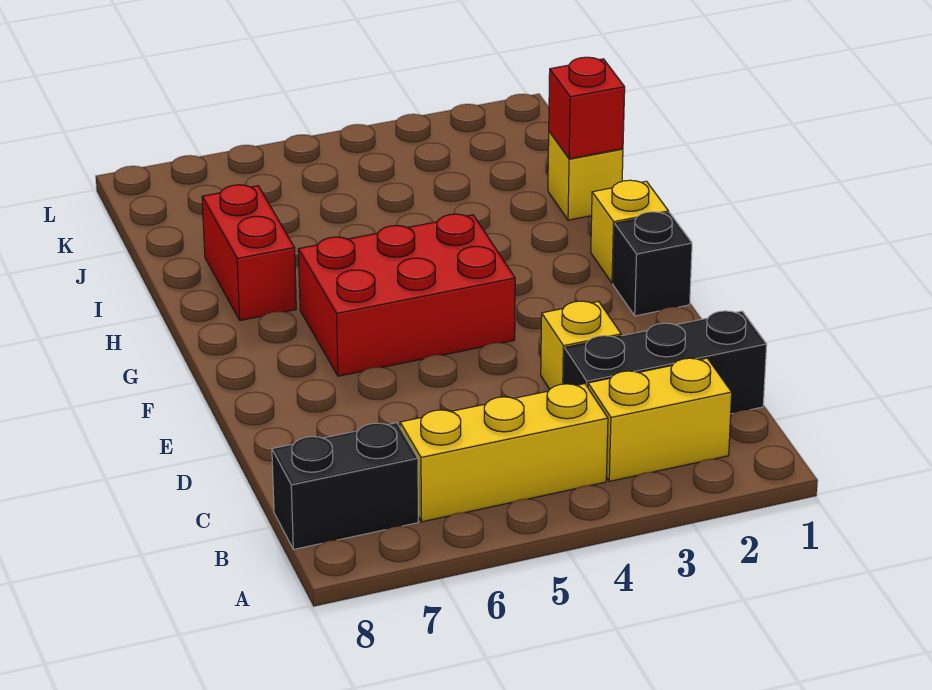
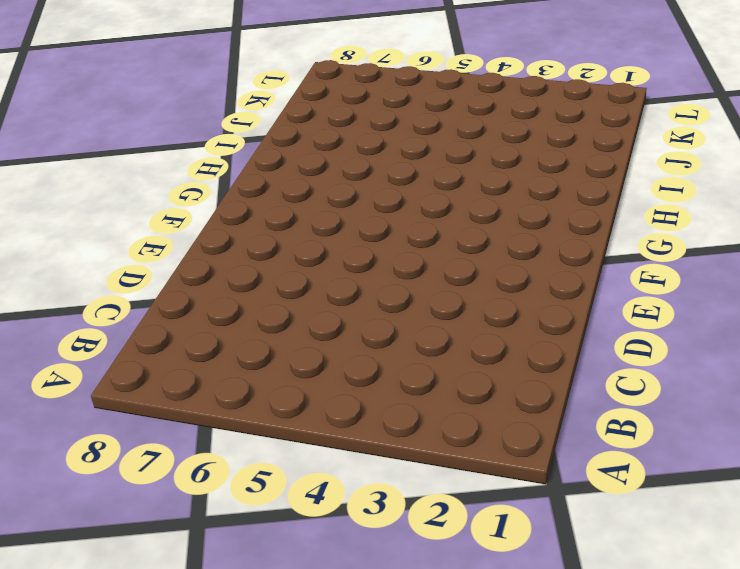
none -> yellow 1x2 brick [588,358,732,481]
none -> yellow 1x3 brick [400,384,608,522]

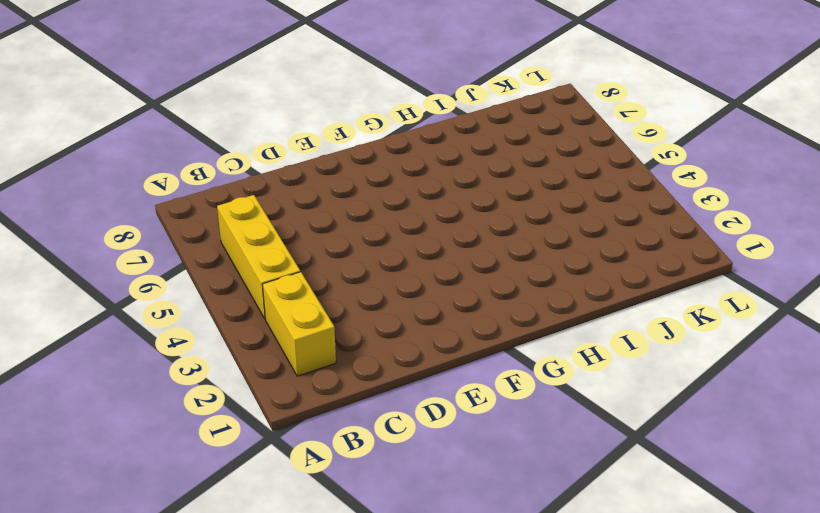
none -> black 1x2 brick [272,423,418,549]
none -> black 1x3 brick [564,311,767,414]

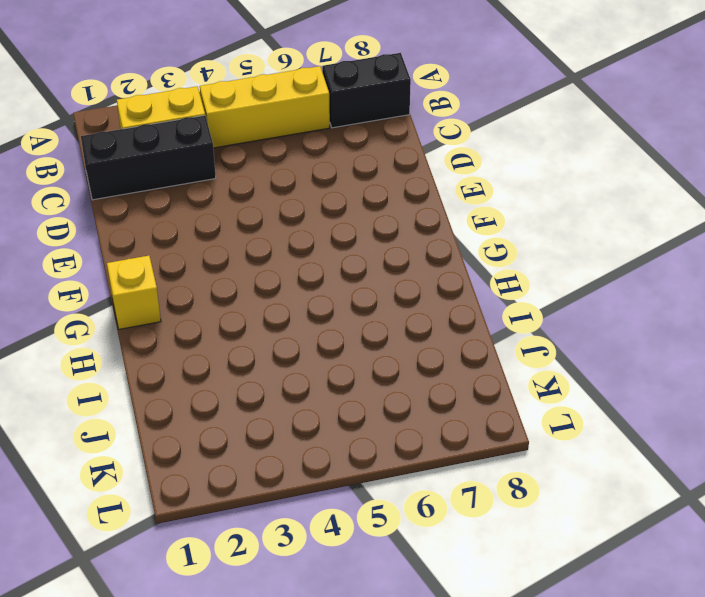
none -> yellow 1x1 brick [541,301,621,389]
none -> black 1x1 brick [613,212,692,316]

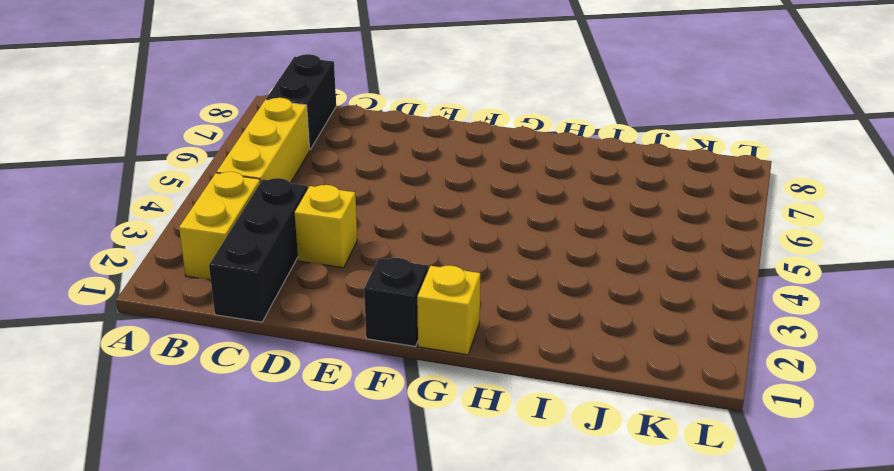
none -> red 2x3 brick [298,214,515,376]
none -> red 1x2 brick [202,185,296,321]

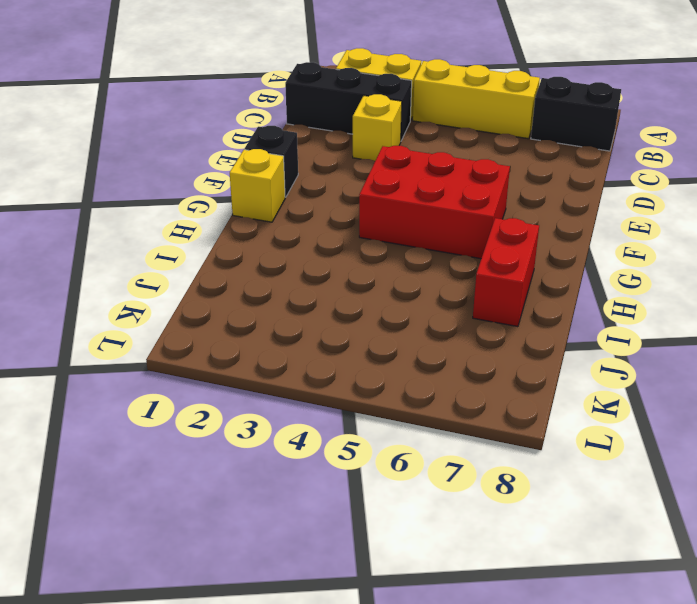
none -> yellow 1x1 brick [548,131,623,220]
none -> red 1x1 brick [549,57,625,159]

